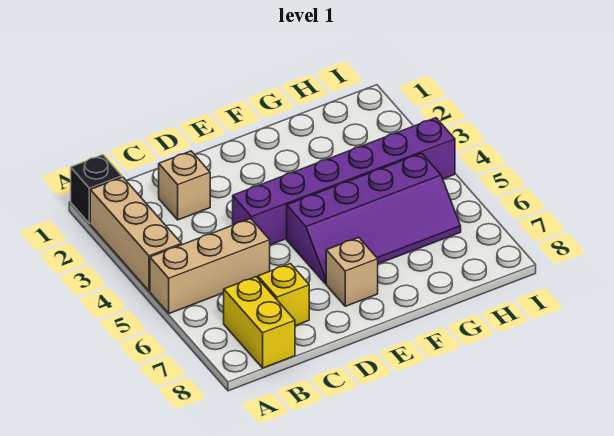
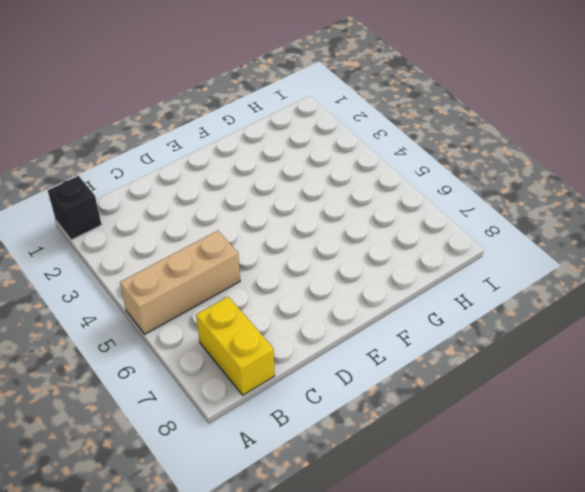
none -> tan 1x3 brick [90,177,182,291]
none -> tan 1x1 brick [159,151,210,220]

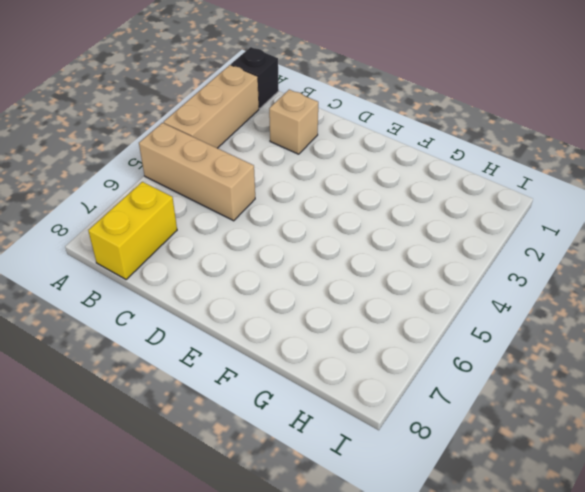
none -> yellow 1x1 brick [258,264,309,326]
none -> purple 1x6 brick [233,118,455,245]

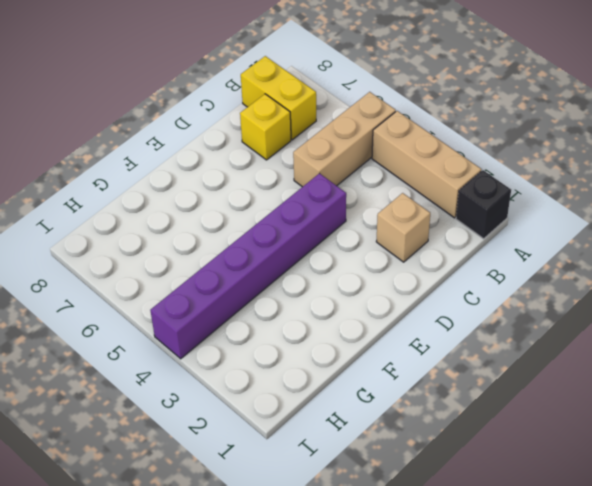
none -> purple 2x4 slope [287,153,461,284]
none -> tan 1x1 brick [326,237,378,306]

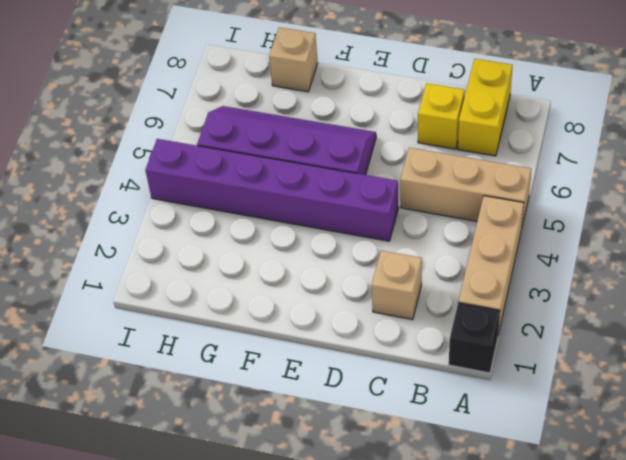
tan 1x1 brick [269,27,318,92] -> tan 1x1 brick moved to [326,237,378,306]

